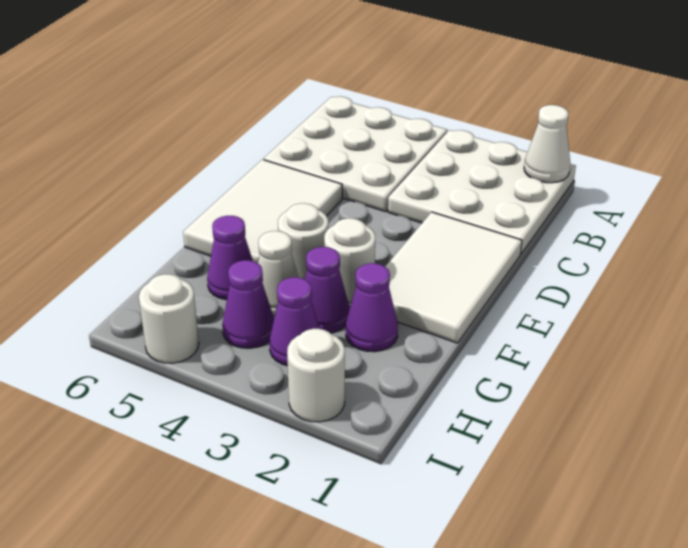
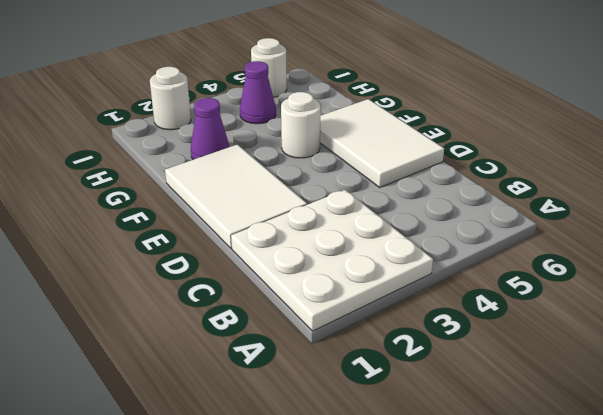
none -> white 3x3 plate [264,96,447,212]
none -> white 1x1 round brick [324,218,375,303]
none -> purple 1x1 cone [305,247,349,333]

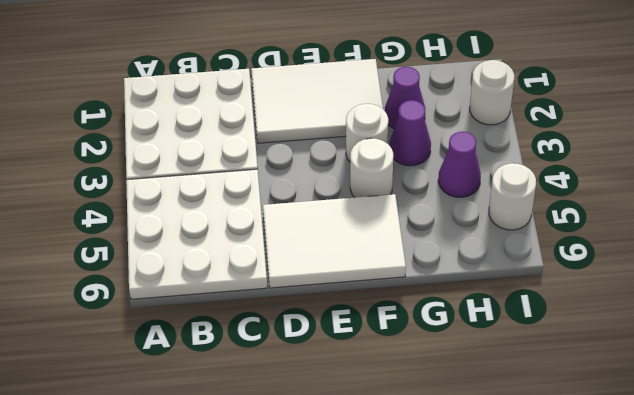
none -> white 1x1 cone [258,231,299,316]
none -> purple 1x1 cone [207,216,253,300]
none -> purple 1x1 cone [269,277,320,366]

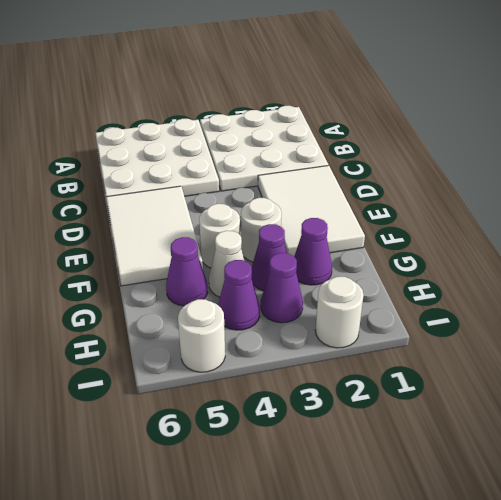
none -> white 1x1 cone [524,105,571,183]

